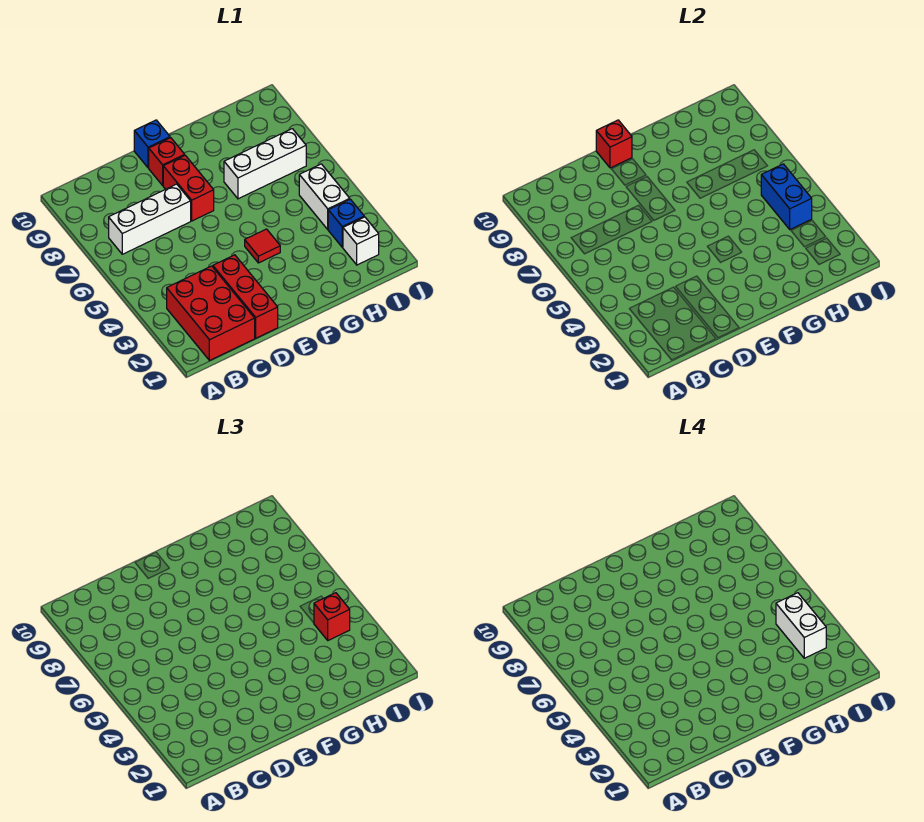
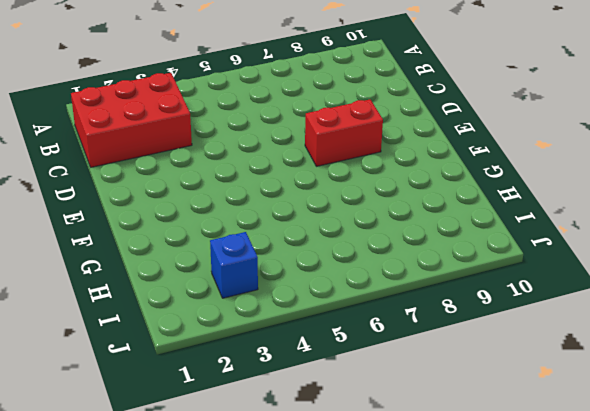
none -> white 1x3 brick [109,184,191,254]
none -> red 1x3 brick [213,255,278,338]
none -> red 1x1 brick [149,138,185,185]

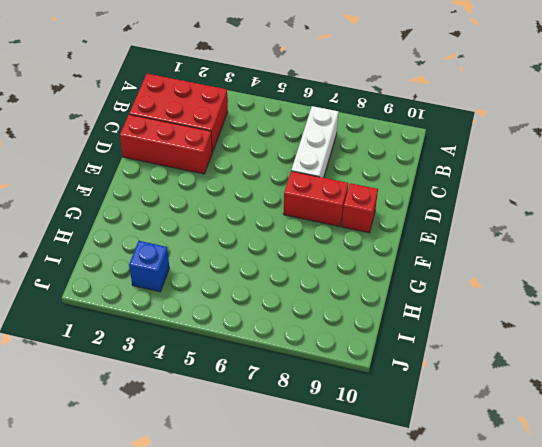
none -> blue 1x1 brick [134,120,170,168]
none -> red 1x1 tile [245,229,280,263]
none -> white 1x3 brick [224,129,306,199]

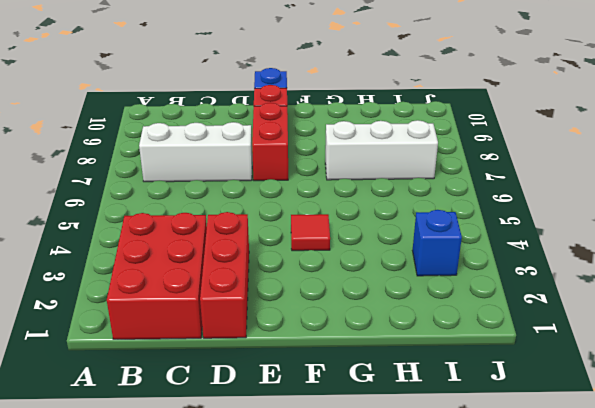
none -> white 1x1 brick [343,217,379,265]
none -> white 1x2 brick [299,164,350,229]
none -> red 1x1 brick [596,120,632,168]

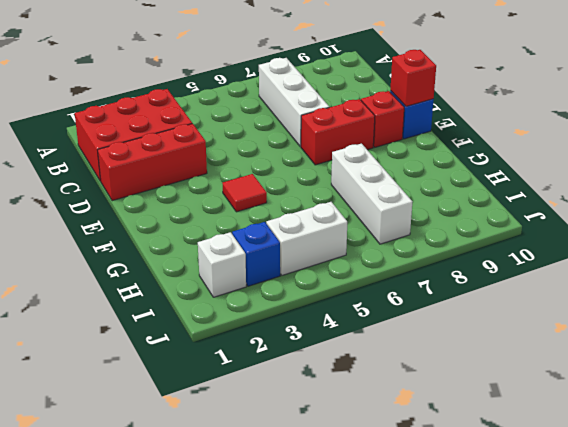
none -> blue 1x2 brick [761,164,812,229]
none -> red 1x1 brick [314,593,350,640]
none -> white 1x2 brick [776,593,826,658]

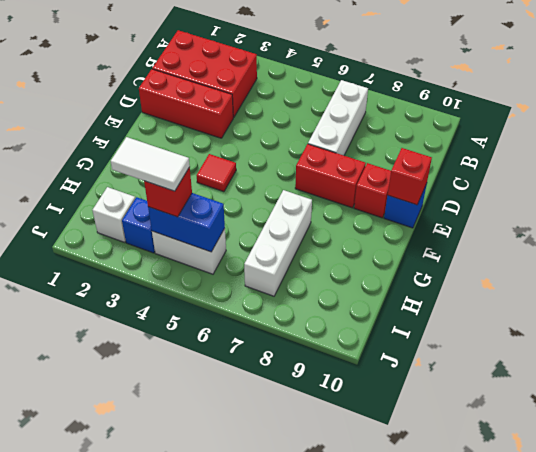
white 1x2 tile [111,137,190,191] -> white 1x2 brick [776,593,826,658]

